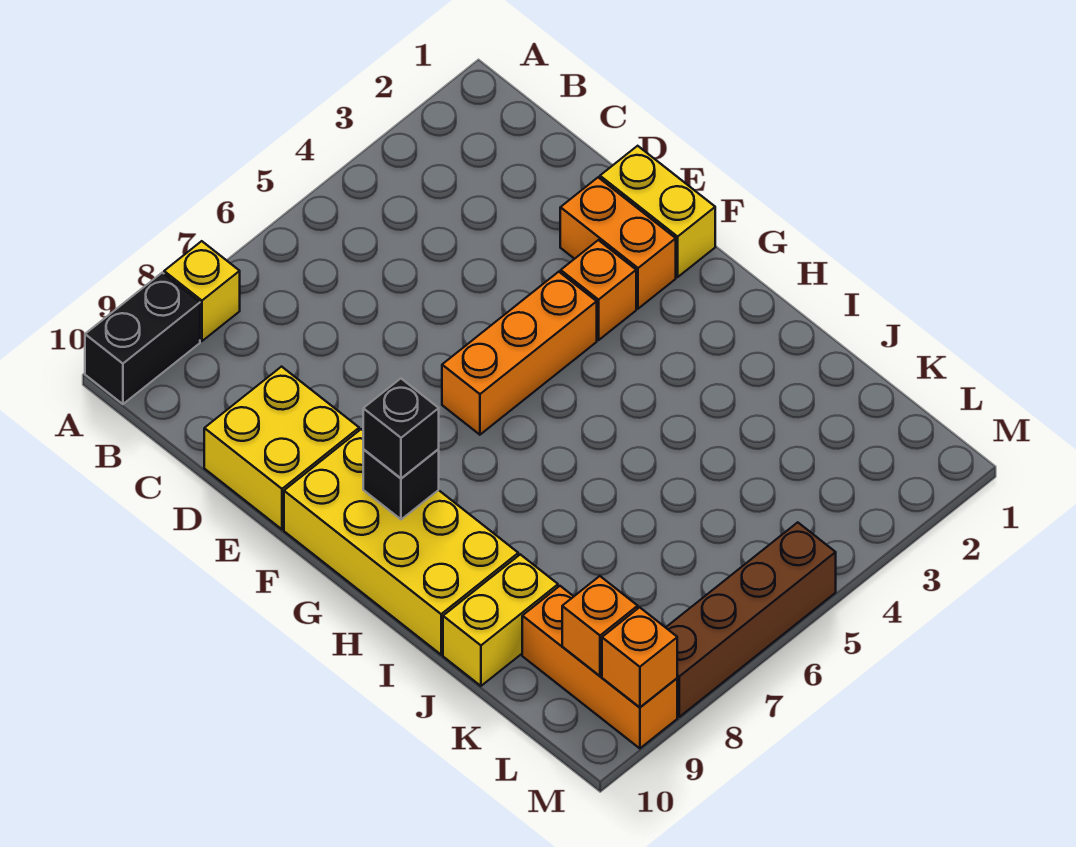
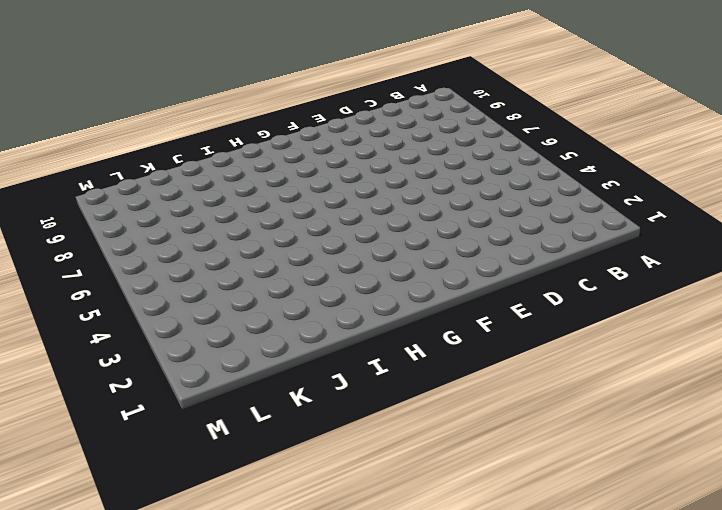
none -> yellow 1x1 brick [164,241,240,341]
none -> black 1x2 brick [85,273,200,404]
none -> yellow 2x2 brick [204,367,359,529]

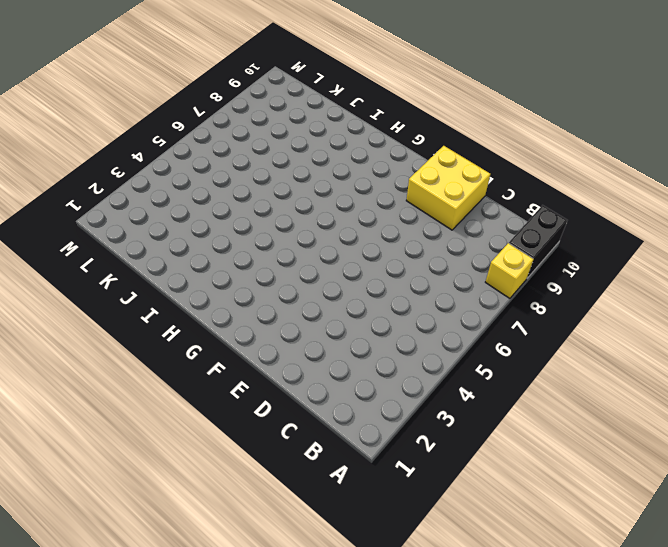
none -> yellow 1x2 brick [600,146,715,277]
none -> orange 1x2 brick [560,177,676,309]
none -> orange 1x1 brick [561,240,636,340]

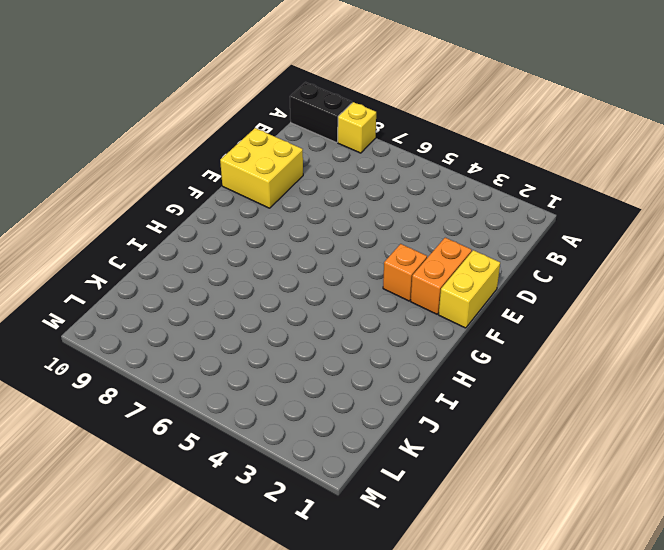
none -> orange 1x3 brick [442,272,597,435]
none -> yellow 2x4 brick [284,429,518,655]
none -> yellow 1x2 brick [443,554,558,686]

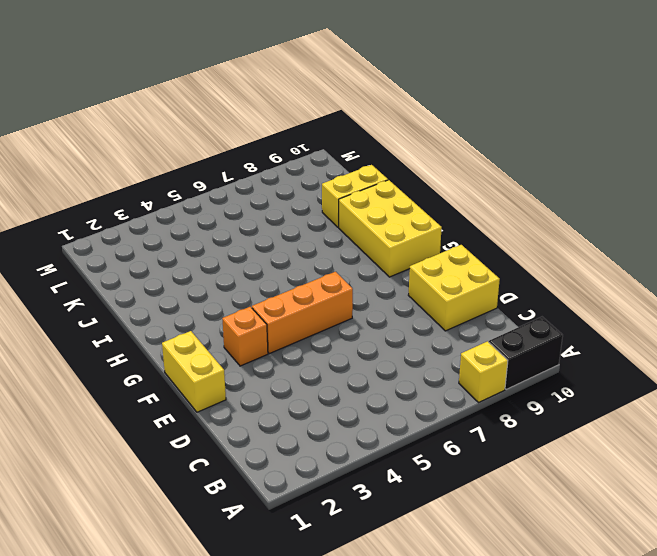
yellow 2x3 brick [339,180,442,277] -> yellow 2x4 brick [284,429,518,655]
none -> orange 1x2 brick [560,177,676,309]
none -> orange 1x3 brick [522,586,677,748]
none -> brown 1x4 brick [666,522,836,717]

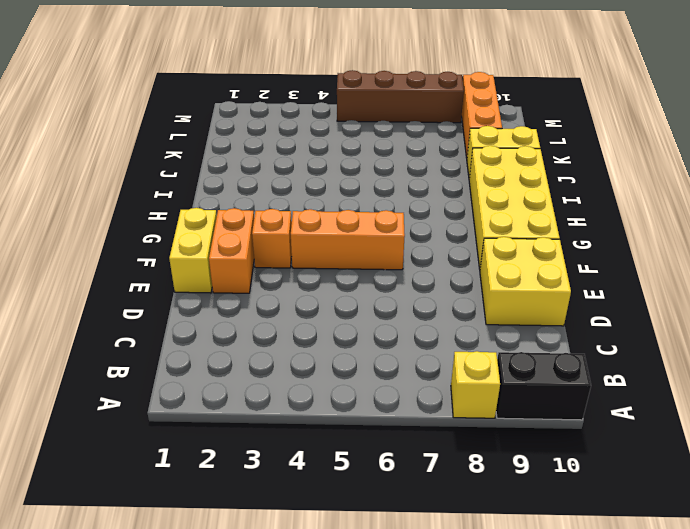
none -> black 1x1 brick [363,449,439,519]
none -> orange 1x1 brick [562,576,638,676]
none -> orange 1x1 brick [602,607,677,707]

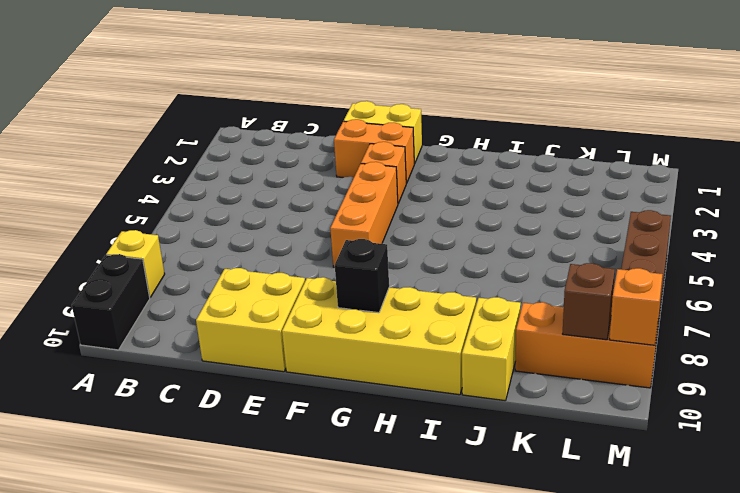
brown 1x1 brick [563,263,615,340] -> orange 1x1 brick [562,576,638,676]
none -> black 1x1 brick [363,379,439,478]

